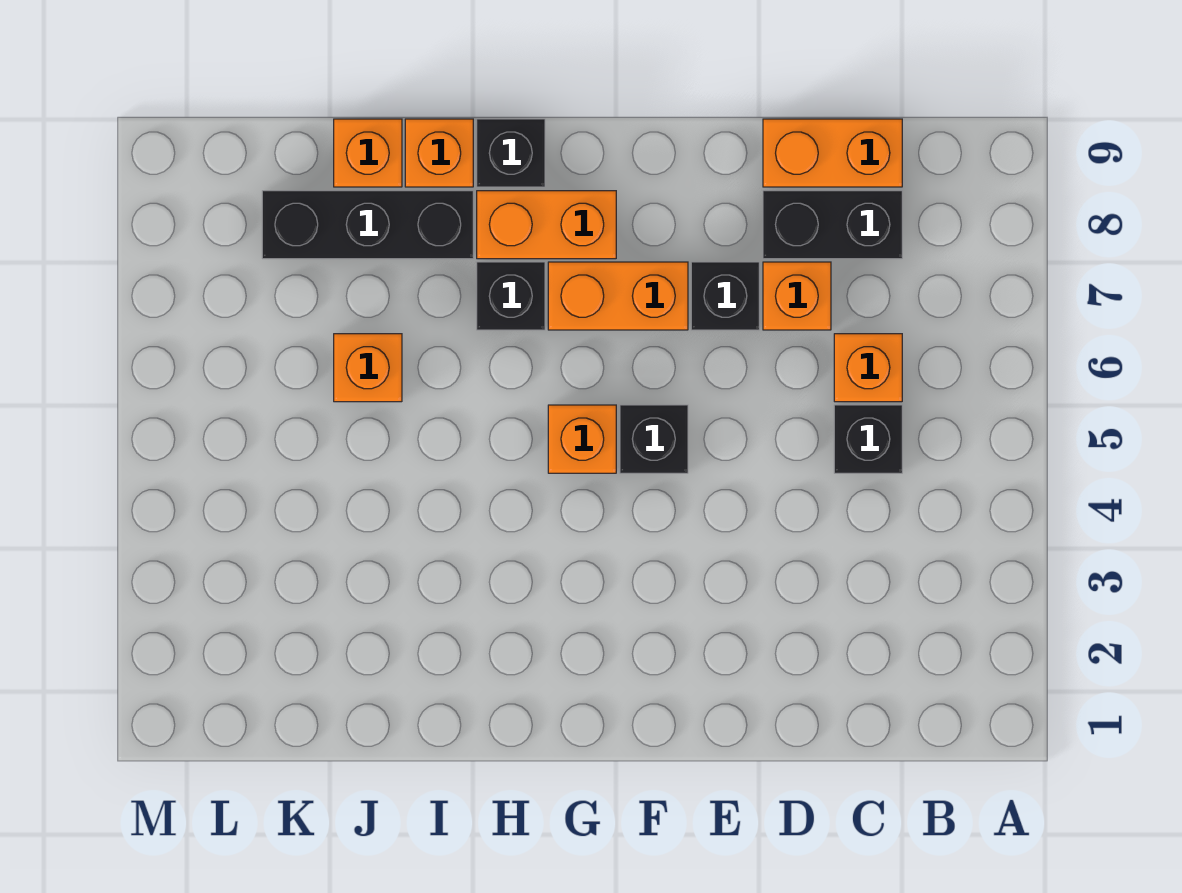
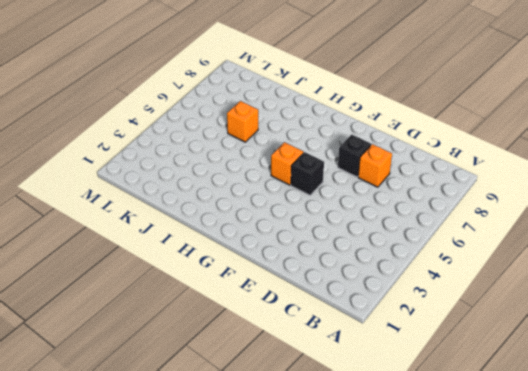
none -> black 1x1 brick [834,405,902,473]
none -> orange 1x1 brick [834,334,902,402]
none -> black 1x2 brick [763,191,902,259]

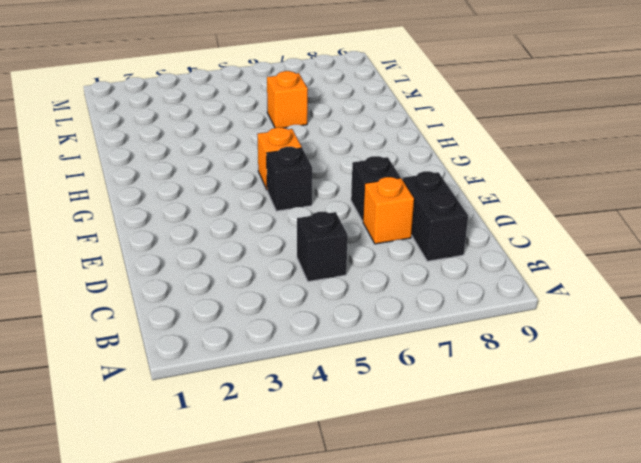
none -> orange 1x1 brick [834,334,902,402]
none -> orange 1x2 brick [763,119,902,187]
none -> orange 1x2 brick [548,262,688,330]

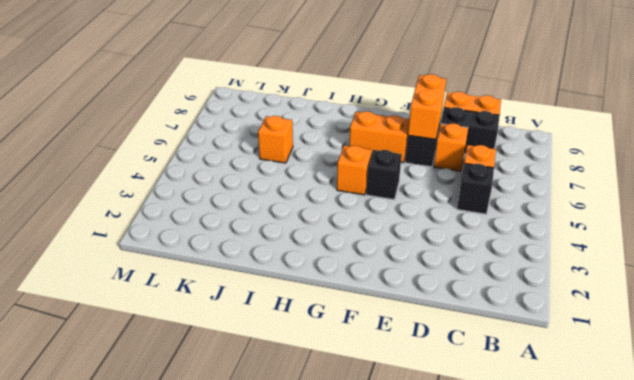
orange 1x2 brick [408,74,446,139] -> orange 1x2 brick turned to [477,191,616,259]
none -> black 1x1 brick [477,262,545,330]
none -> black 1x1 brick [477,119,545,187]
none -> black 1x3 brick [262,191,473,259]

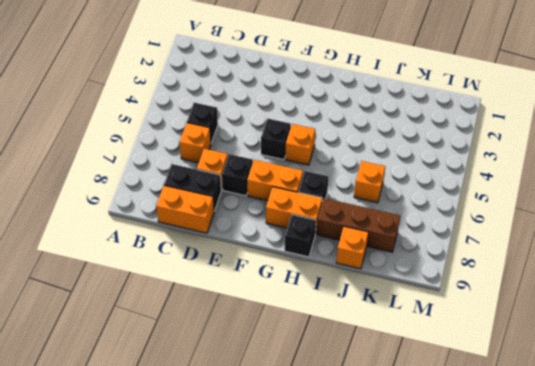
brown 1x3 brick [317,198,400,252] -> black 1x3 brick [262,191,473,259]
none -> orange 1x1 brick [405,119,473,187]

